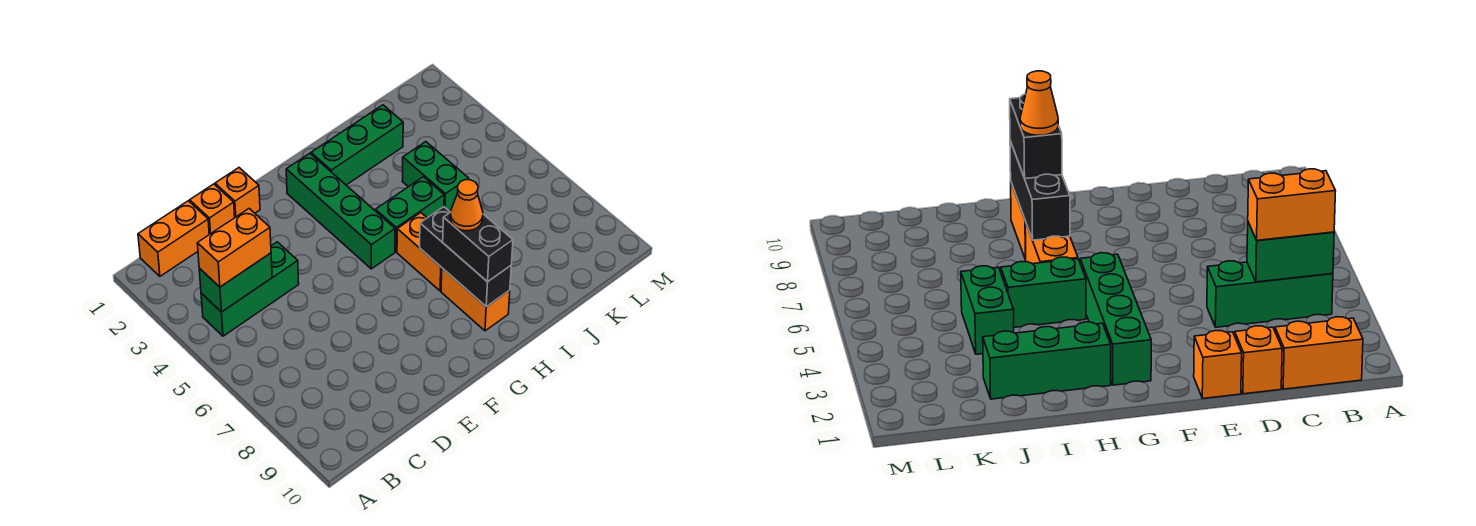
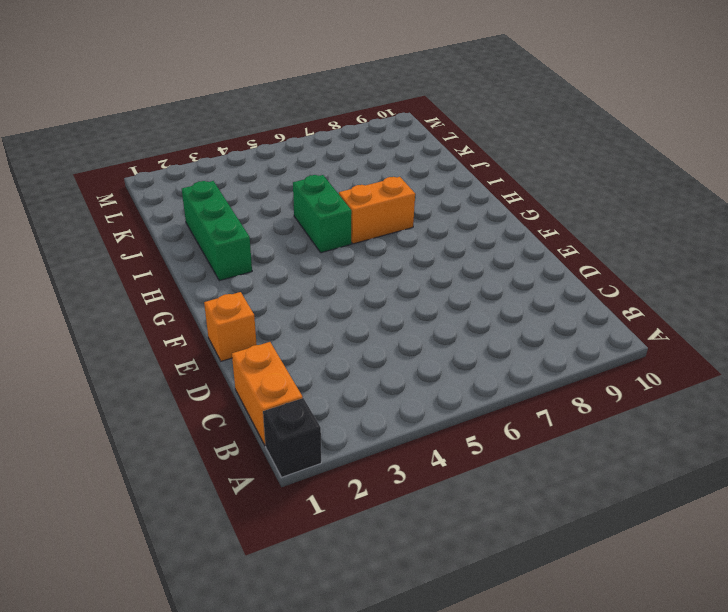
black 1x1 brick [263,398,321,477] -> none
none -> green 1x3 brick [201,242,299,336]
none -> orange 1x1 brick [190,184,235,234]
none -> green 1x4 brick [286,153,395,269]

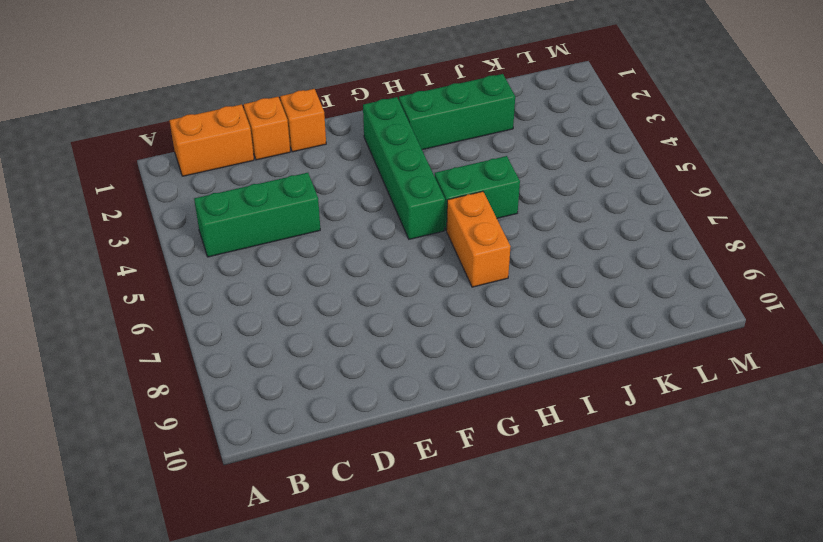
none -> orange 1x2 brick [441,268,510,331]
none -> green 1x2 brick [402,142,469,212]
none -> green 1x2 brick [199,253,272,312]

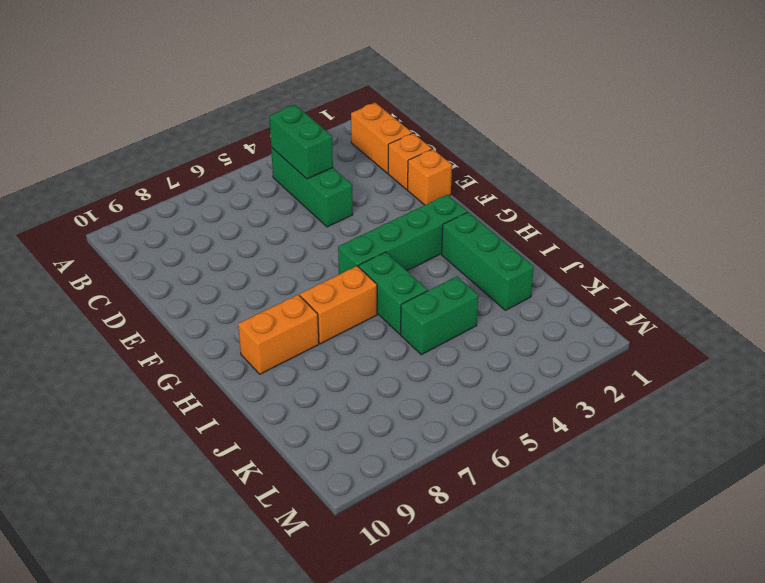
none -> black 1x3 brick [420,207,511,307]
none -> orange 1x2 brick [197,209,271,287]
none -> black 1x2 brick [443,212,513,282]

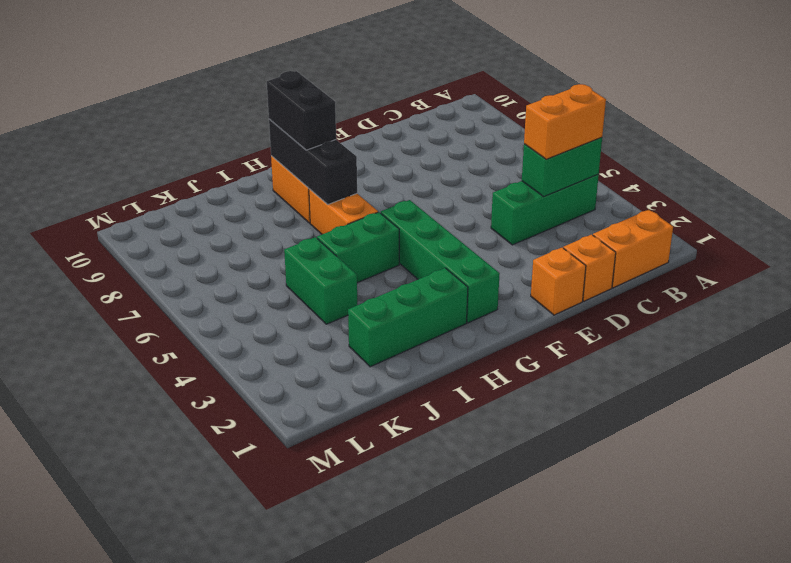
none -> orange 1x1 cone [450,180,483,231]

